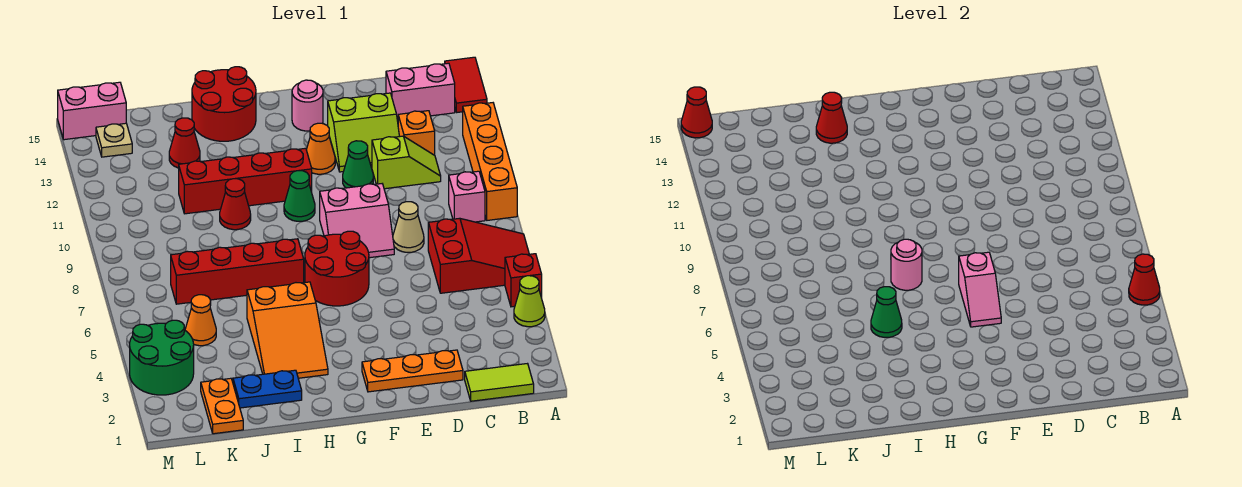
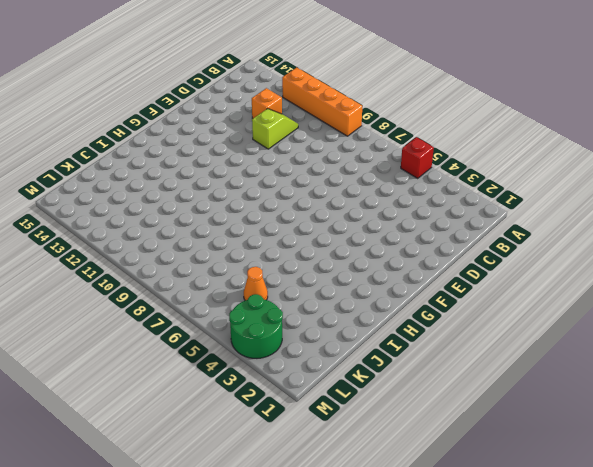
none -> lime 1x1 cone [514,276,545,327]
none -> red 2x3 slope [428,218,529,293]
none -> red 1x2 tile [445,57,487,112]
none -> lime 1x2 tile [465,364,534,401]

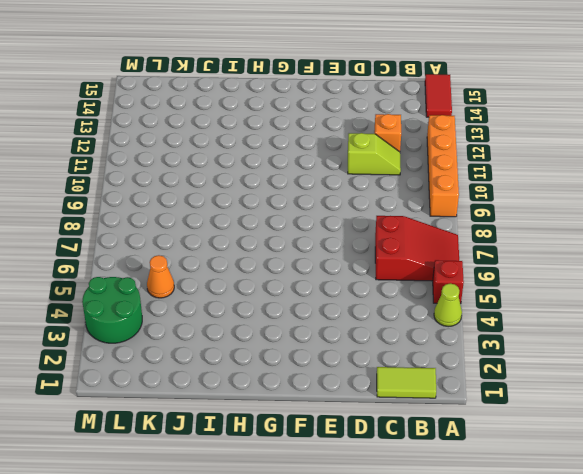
none -> pink 1x1 brick [449,171,485,222]
none -> pink 1x2 brick [386,63,455,120]
none -> orange 1x3 plate [362,350,463,392]
none -> tan 1x1 cone [393,202,424,252]

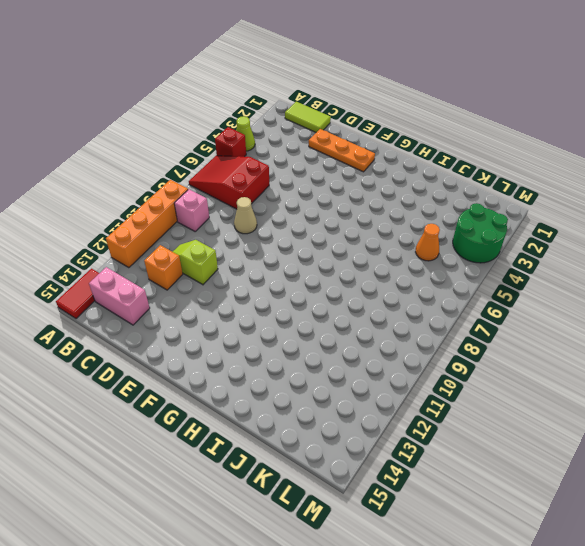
none -> lime 2x2 slope [328,93,399,172]
none -> pink 2x2 slope [320,184,394,258]
none -> green 1x1 cone [343,141,373,188]
none -> red 2x2 round brick [305,231,369,306]

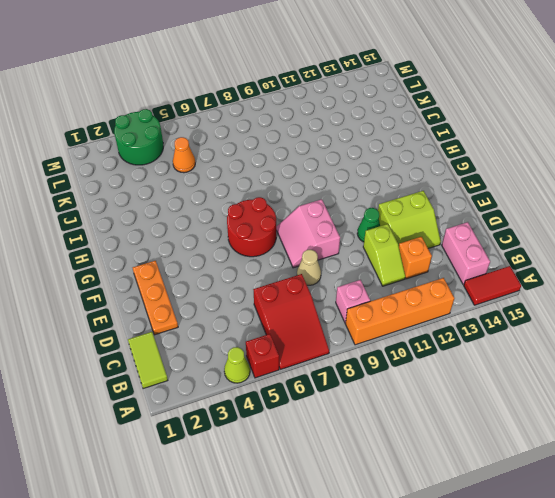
lime 2x2 slope [378,191,441,248] -> lime 2x2 slope turned to [328,93,399,172]
none -> orange 1x1 cone [306,123,335,174]
none -> pink 1x1 round brick [292,80,323,131]
none -> green 1x1 cone [284,171,315,221]
none -> red 1x4 brick [179,148,312,214]

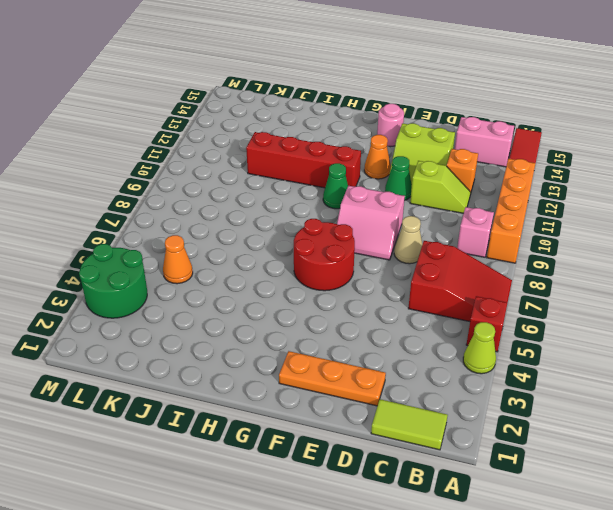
none -> orange 2x3 slope [247,282,328,378]
none -> red 1x4 brick [171,239,304,304]
none -> red 2x2 round brick [192,67,256,141]
none -> blue 1x2 plate [233,370,302,408]

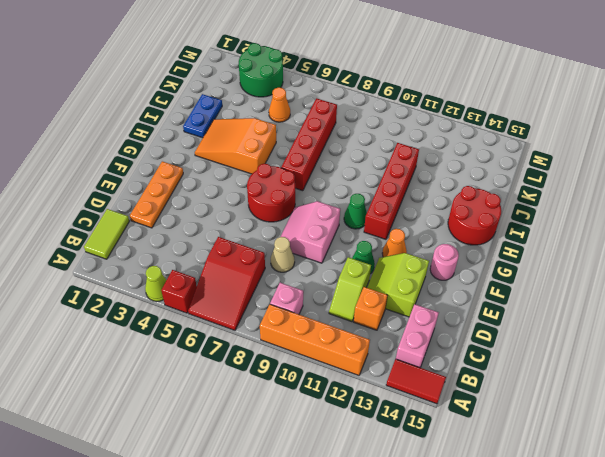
none -> red 1x1 cone [220,179,251,230]
none -> red 1x1 cone [169,118,200,168]
none -> orange 1x2 plate [201,378,243,434]
none -> tan 1x1 plate [96,123,132,157]

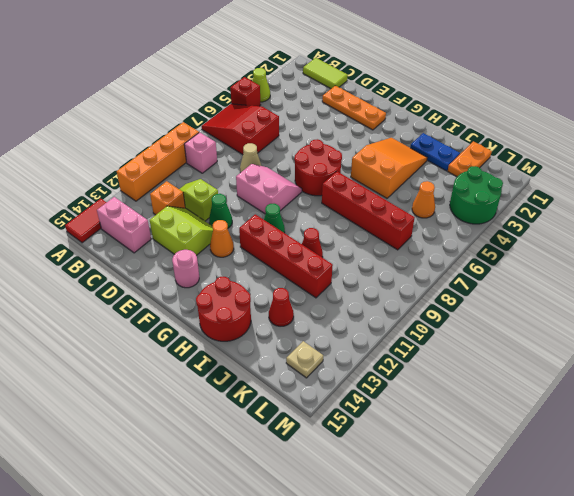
none -> pink 1x2 brick [58,82,126,140]
none -> red 1x1 cone [1129,254,1160,305]
none -> pink 1x2 slope [959,252,1001,327]
none -> pink 1x1 round brick [891,239,922,290]

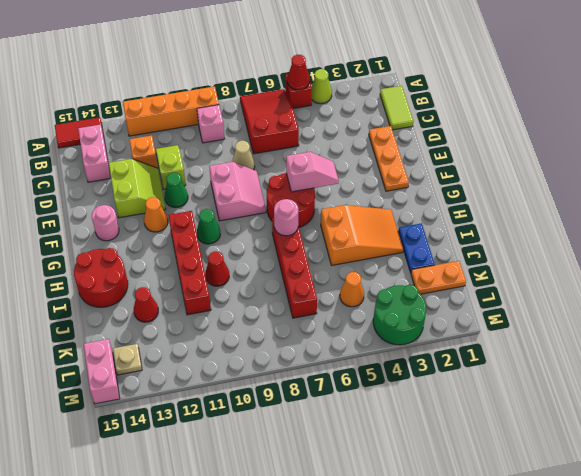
none -> green 1x1 cone [871,287,902,337]
none -> red 1x1 cone [816,92,847,143]
none -> red 1x1 cone [681,87,712,138]

